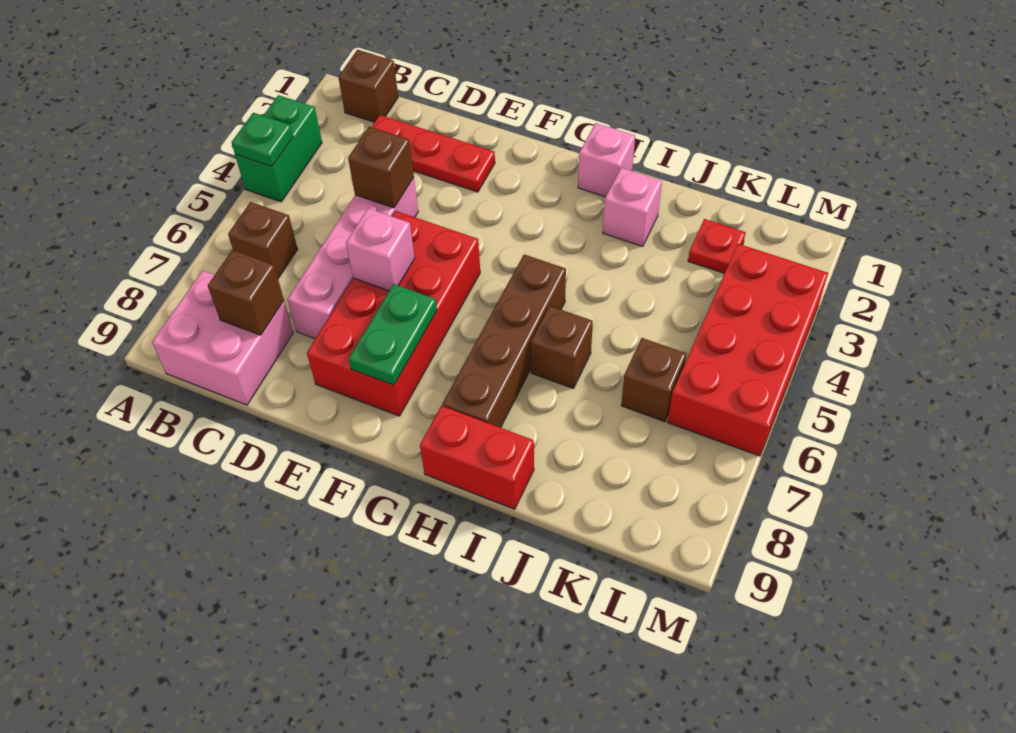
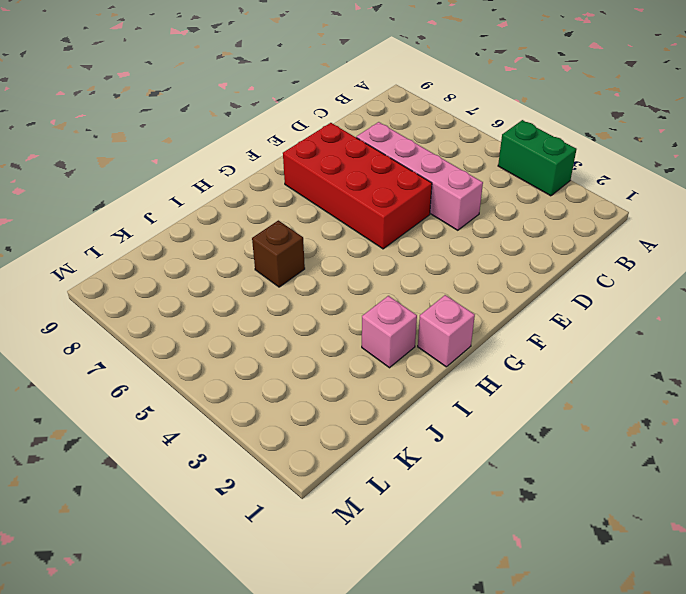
none -> brown 1x1 brick [338,50,398,122]
none -> brown 1x1 brick [228,202,298,278]
none -> pink 2x2 brick [152,271,293,405]

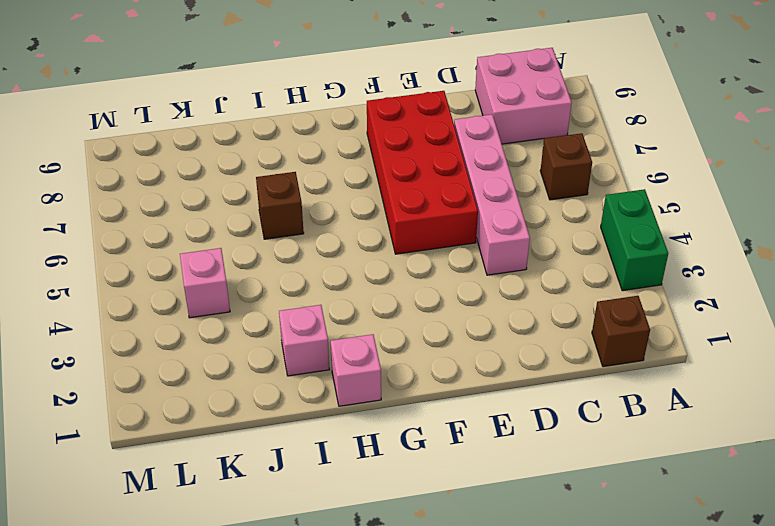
pink 1x1 brick [180,248,230,318] -> pink 1x1 brick moved to [346,209,415,291]
none -> red 1x3 plate [372,115,495,192]
none -> brown 1x4 brick [442,255,566,428]
none -> red 1x2 brick [420,406,534,509]

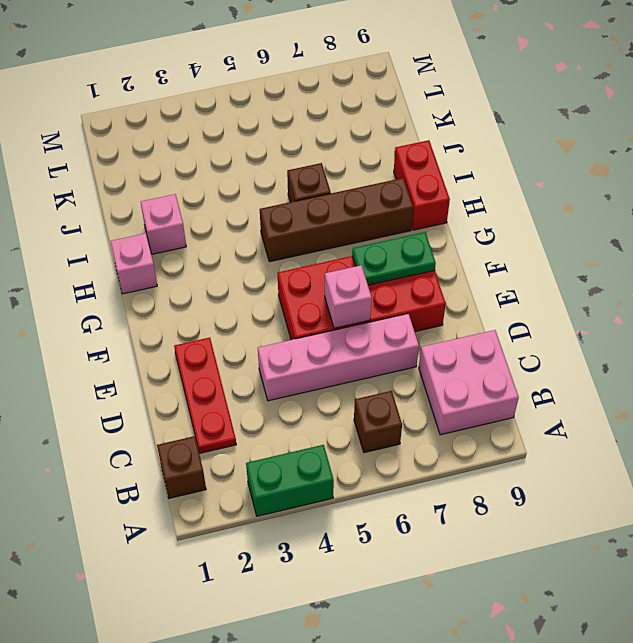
none -> red 1x1 plate [688,219,746,273]
none -> brown 1x1 brick [621,338,686,422]
none -> red 2x4 brick [668,244,828,456]

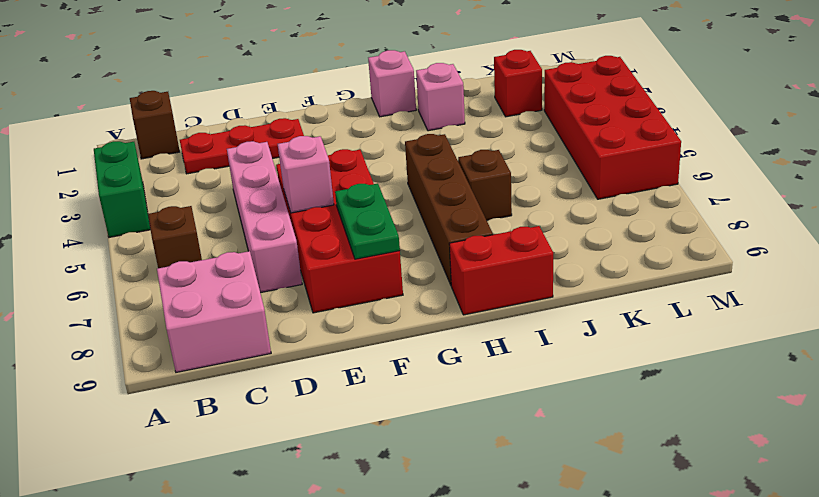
red 1x1 brick [494,50,542,117] -> red 1x1 plate [688,219,746,273]
none -> brown 1x1 brick [621,338,686,422]
none -> green 1x1 plate [232,113,293,167]
none -> brown 1x1 brick [208,250,284,335]

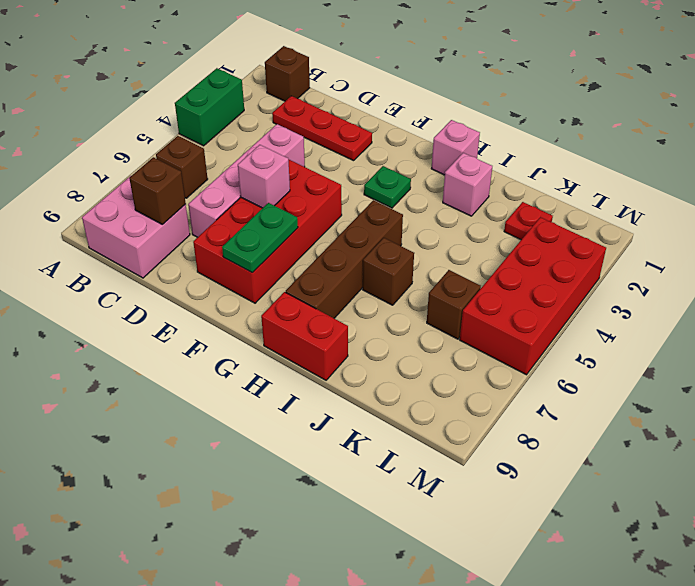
green 1x1 plate [364,166,411,208] -> green 1x1 plate moved to [232,113,293,167]
none -> brown 1x1 brick [348,127,414,208]

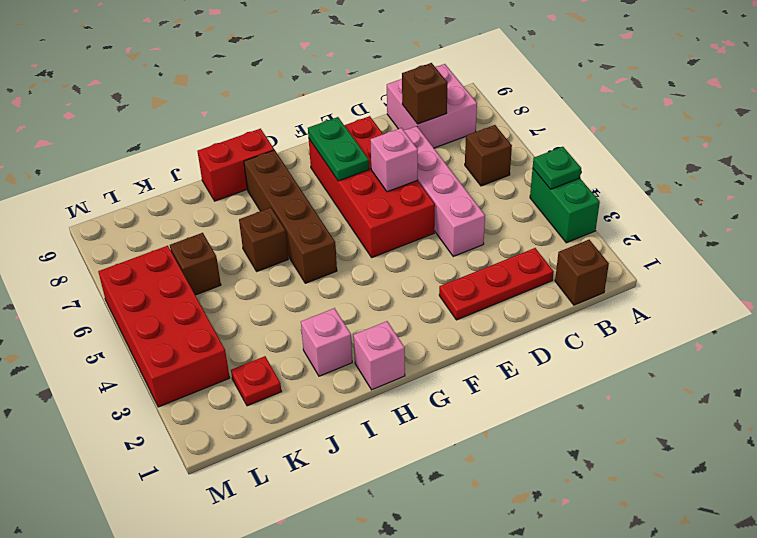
none -> brown 1x1 brick [348,127,414,208]

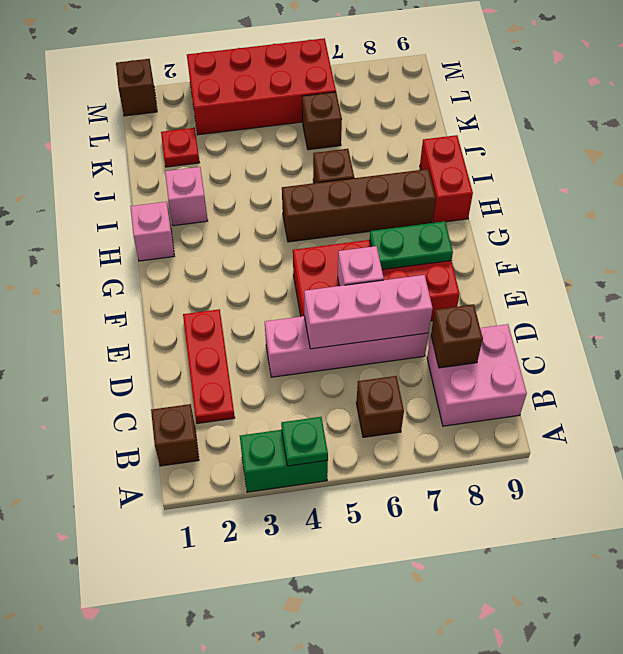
pink 1x3 brick [304,275,433,349] -> none
brown 1x1 brick [116,59,157,116] -> brown 1x1 brick moved to [348,127,414,208]

